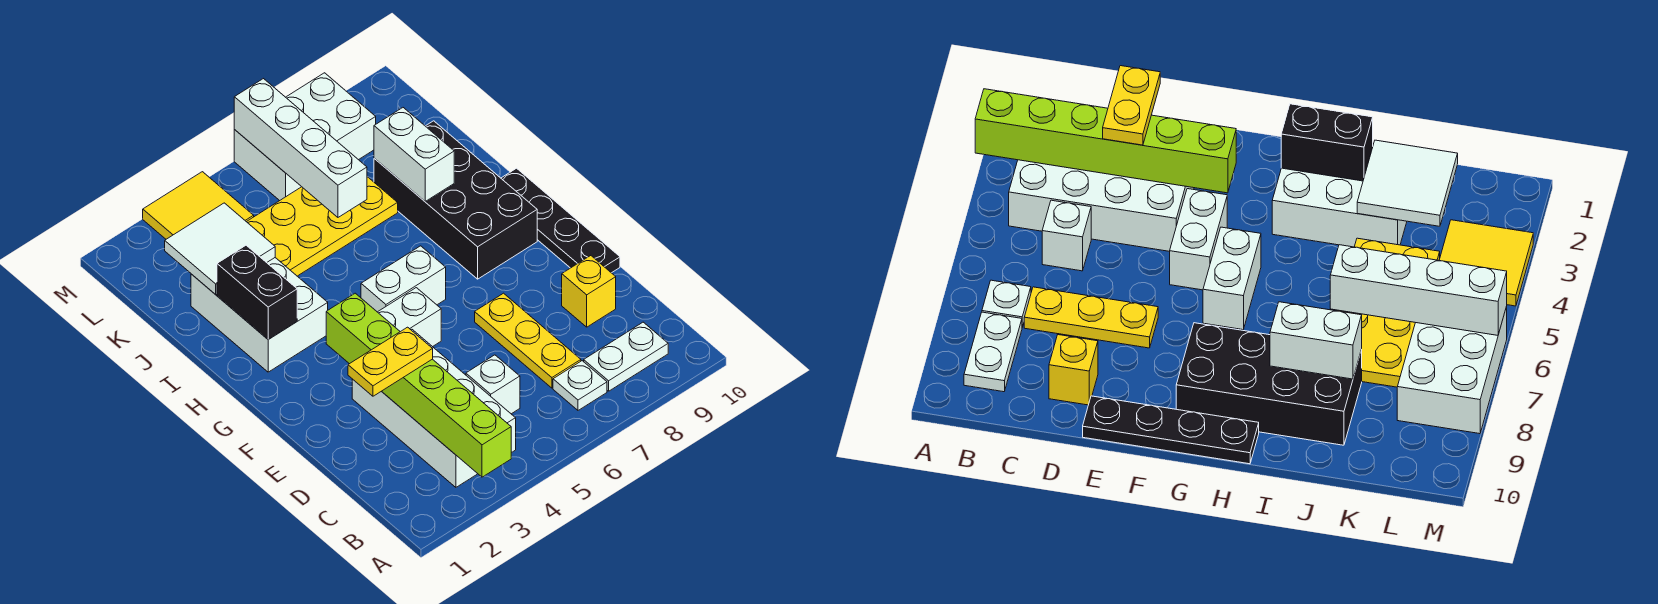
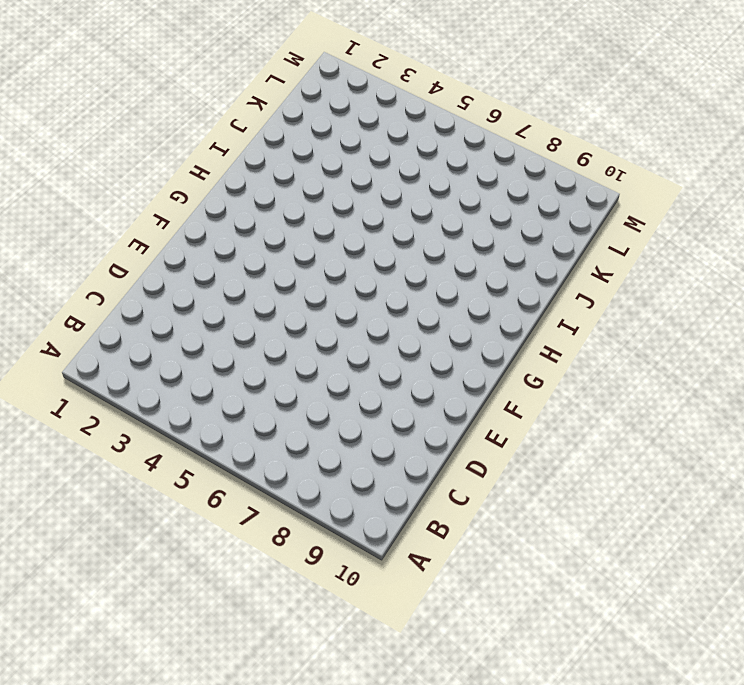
none -> white 2x4 brick [352,329,516,487]
none -> white 1x1 plate [553,361,607,410]
none -> white 1x2 plate [584,322,668,391]

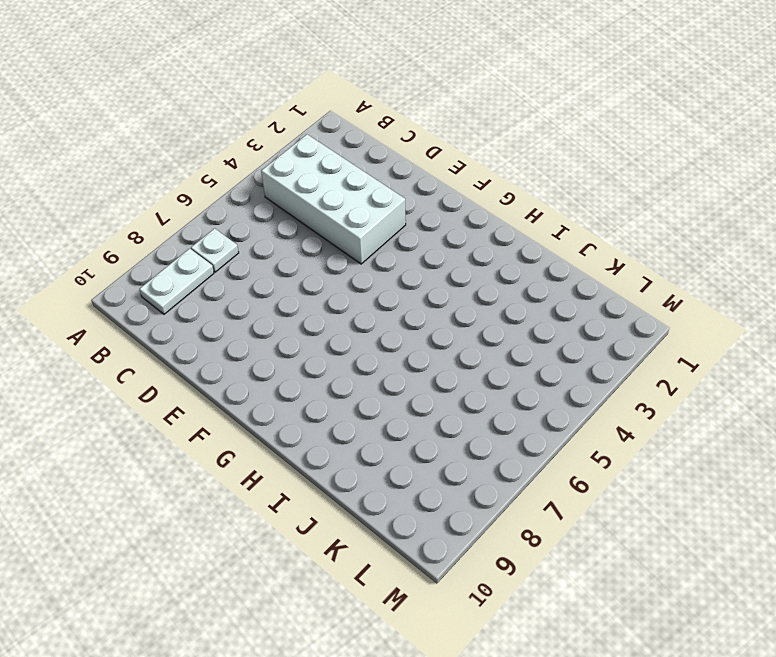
none -> white 1x1 brick [466,355,520,414]
none -> yellow 1x3 plate [475,293,581,388]
none -> yellow 1x1 brick [562,256,616,327]

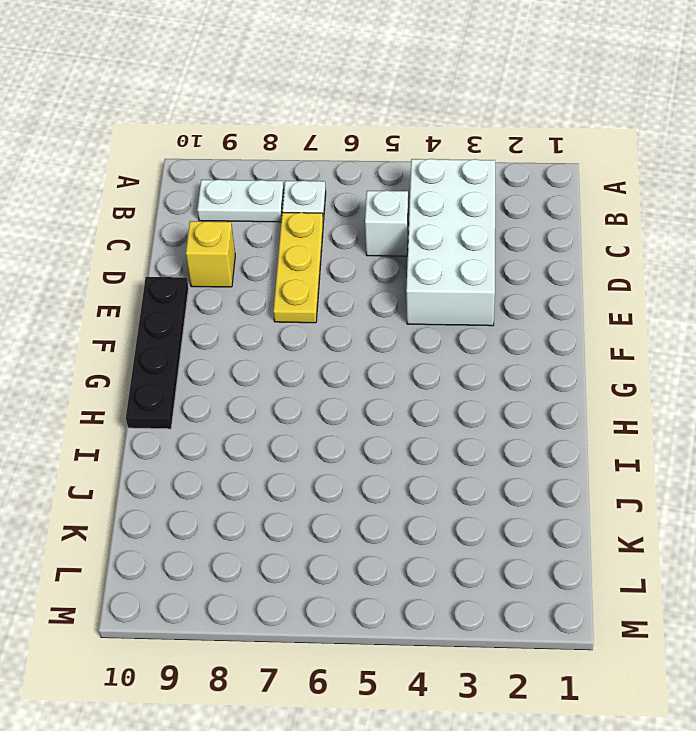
none -> white 1x2 brick [378,288,441,347]
none -> white 1x2 brick [361,246,446,312]
none -> black 2x4 brick [374,121,537,279]

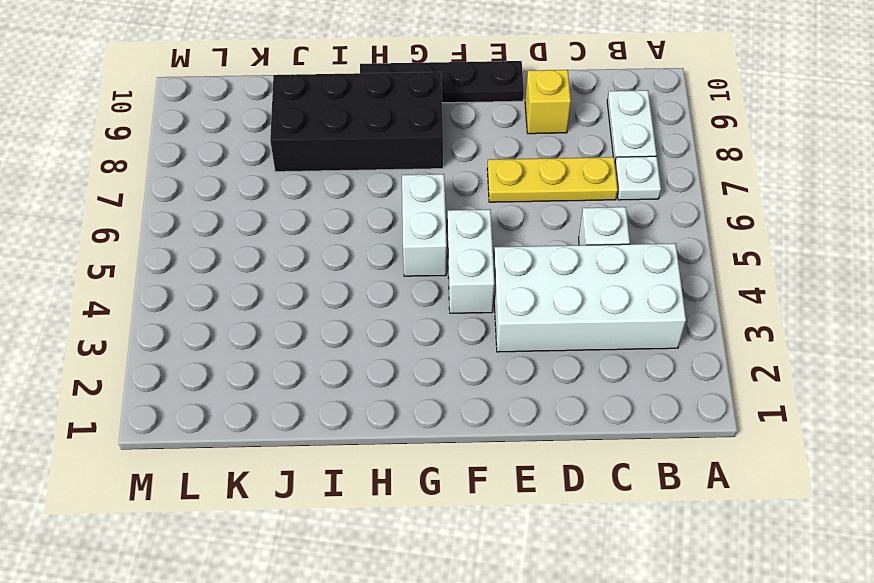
none -> white 2x3 brick [191,258,328,372]
none -> yellow 2x4 plate [247,177,398,276]
none -> yellow 2x2 tile [143,172,254,239]

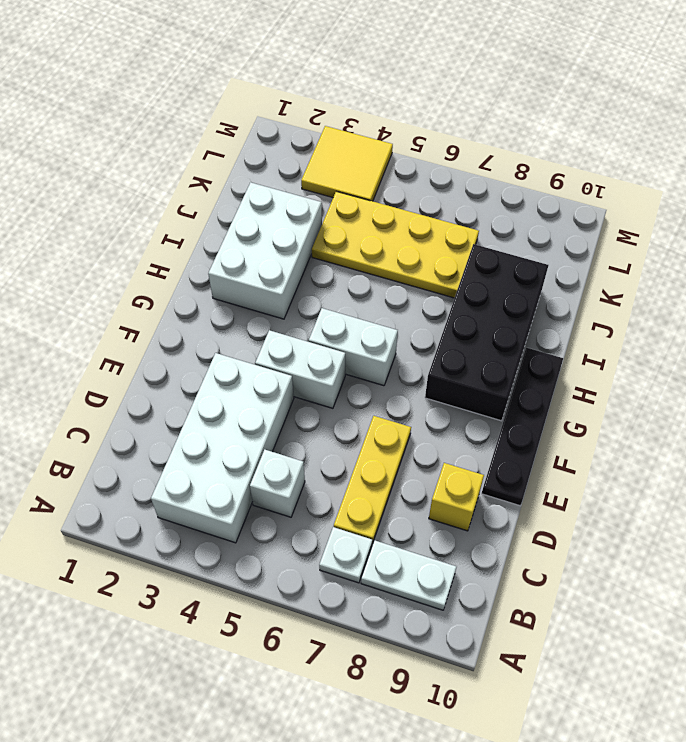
none -> white 2x3 brick [234,73,376,201]
none -> lime 1x6 brick [326,293,511,477]
none -> black 1x2 brick [217,245,297,339]

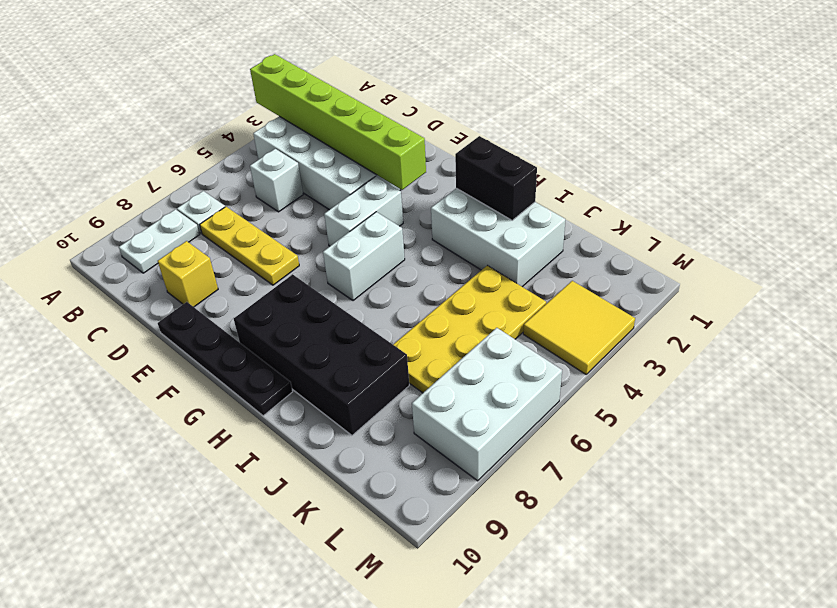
none -> white 1x2 brick [374,108,454,201]
none -> white 2x2 tile [165,203,275,295]
none -> white 1x4 brick [234,79,367,217]

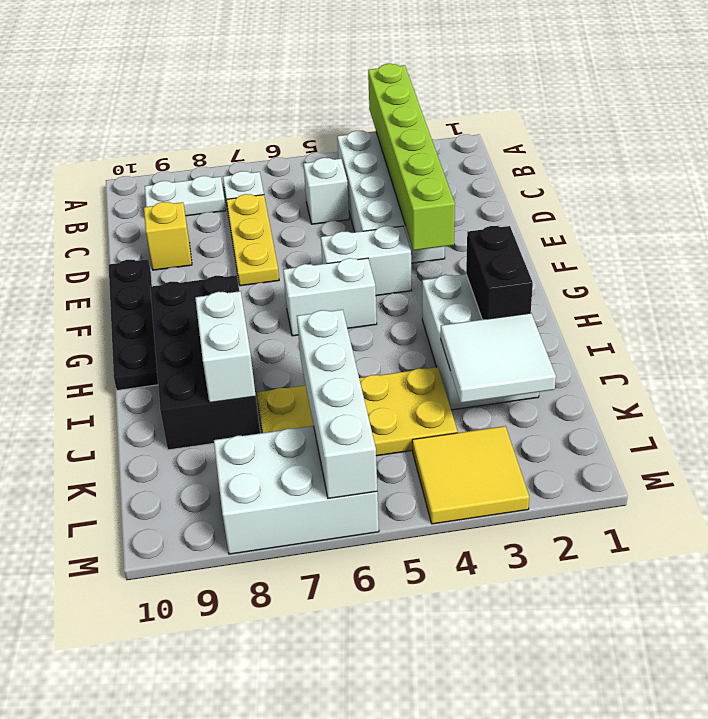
none -> yellow 1x2 plate [348,327,433,396]

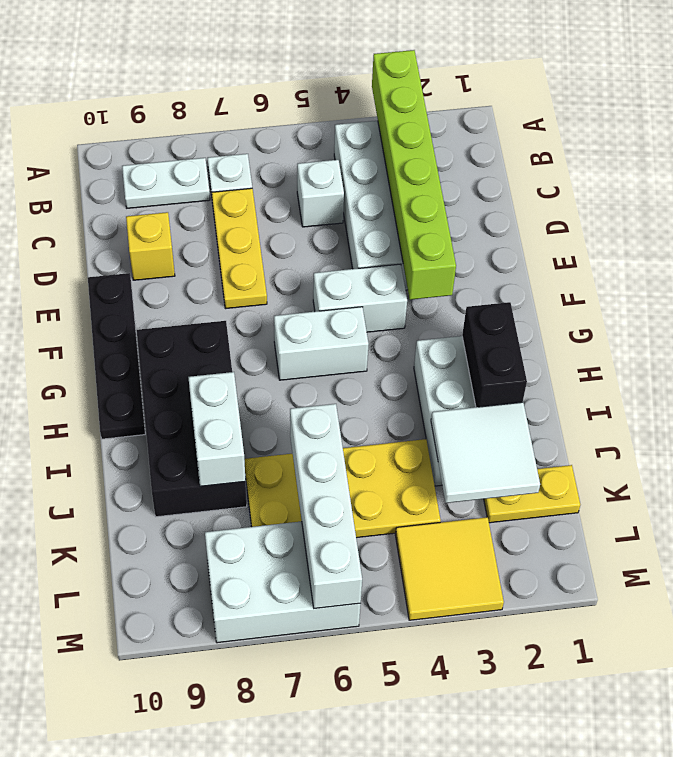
yellow 1x2 plate [484,465,580,523] -> yellow 1x2 plate moved to [348,327,433,396]

